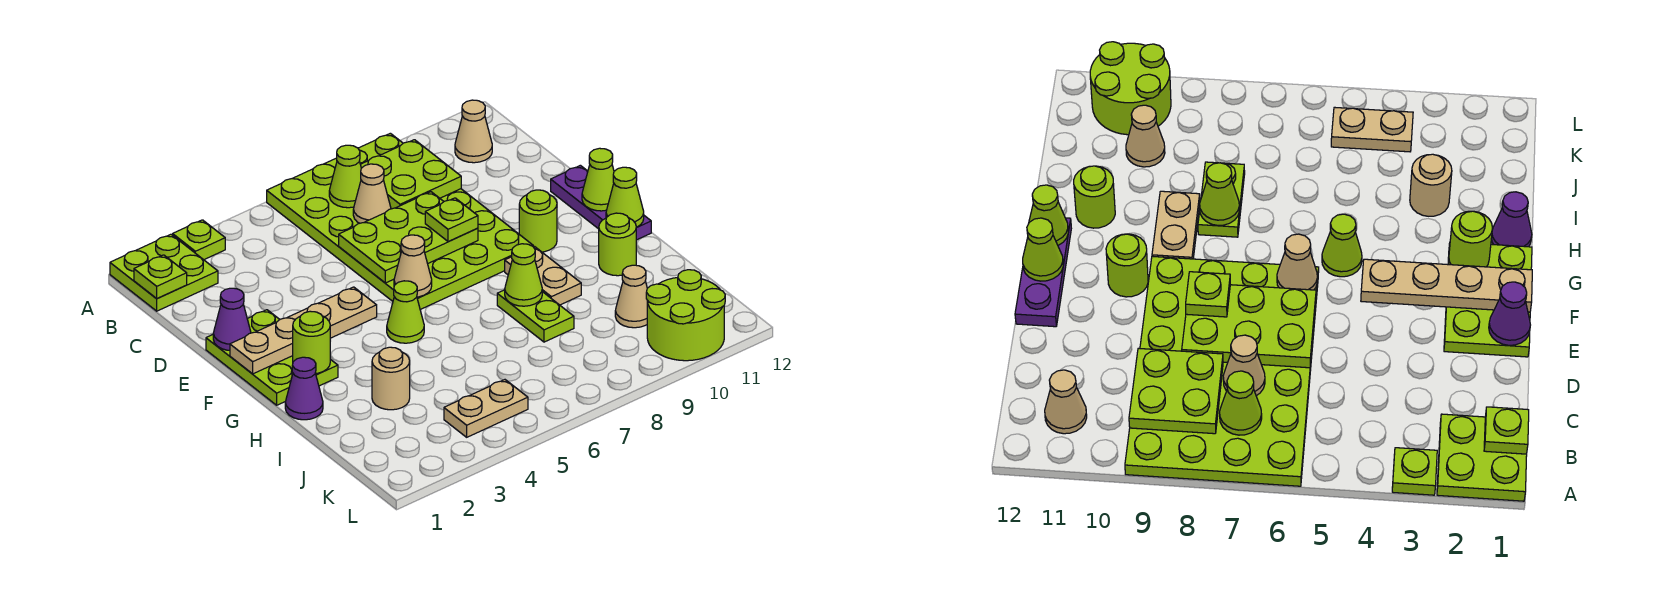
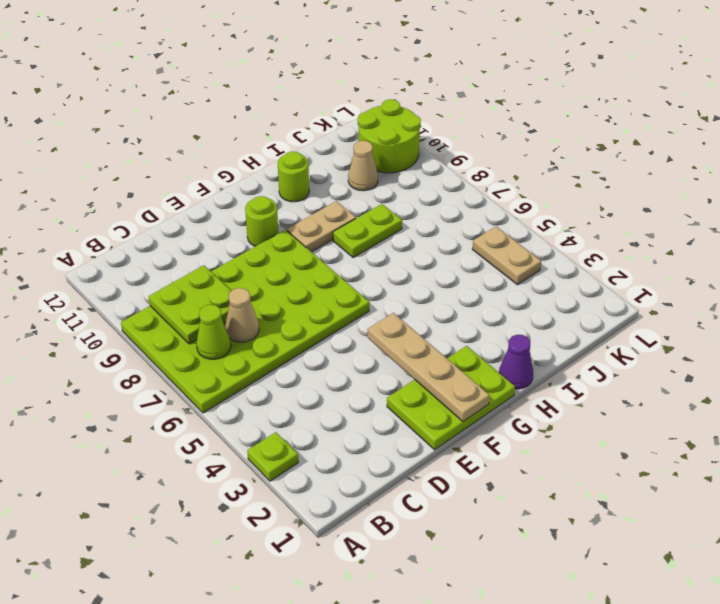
none -> lime 2x2 plate [110,234,218,311]
none -> tan 1x1 cone [455,100,492,163]
none -> purple 1x3 plate [551,165,651,240]

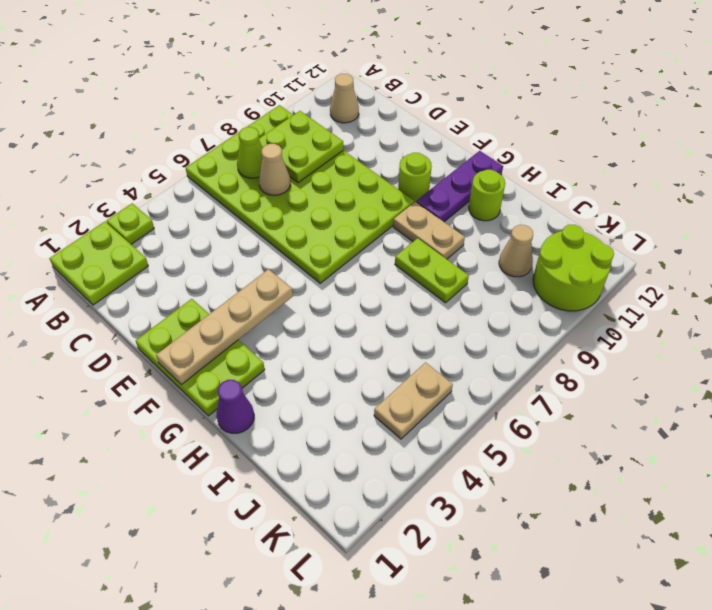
purple 1x3 plate [416,151,503,222] -> purple 1x3 plate turned to [551,165,651,240]
none -> lime 1x1 cone [387,281,424,343]
none -> tan 1x1 round brick [372,347,410,410]
none -> lime 1x1 plate [134,255,187,299]

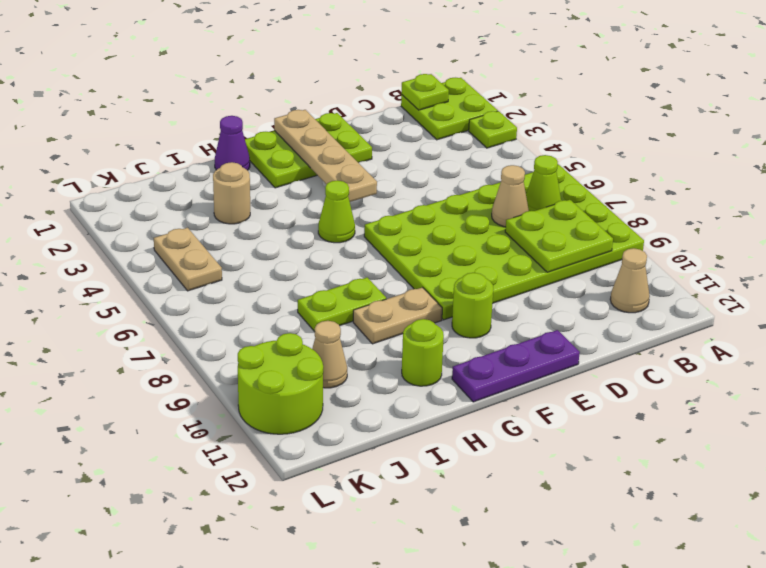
none -> lime 2x3 plate [339,192,478,283]
none -> purple 1x1 cone [213,288,251,350]
none -> tan 1x1 cone [394,235,432,297]

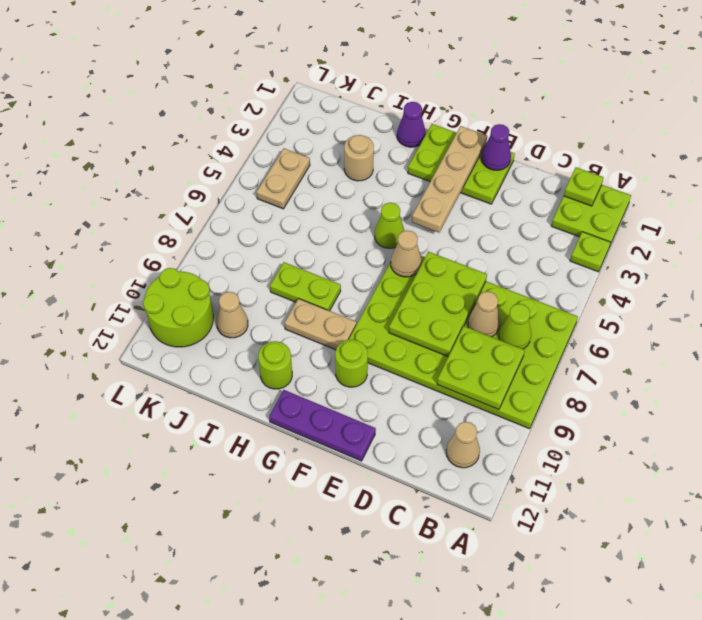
none -> lime 1x1 cone [582,148,614,211]
none -> lime 1x1 round brick [293,311,330,373]
none -> lime 1x1 cone [606,167,644,227]

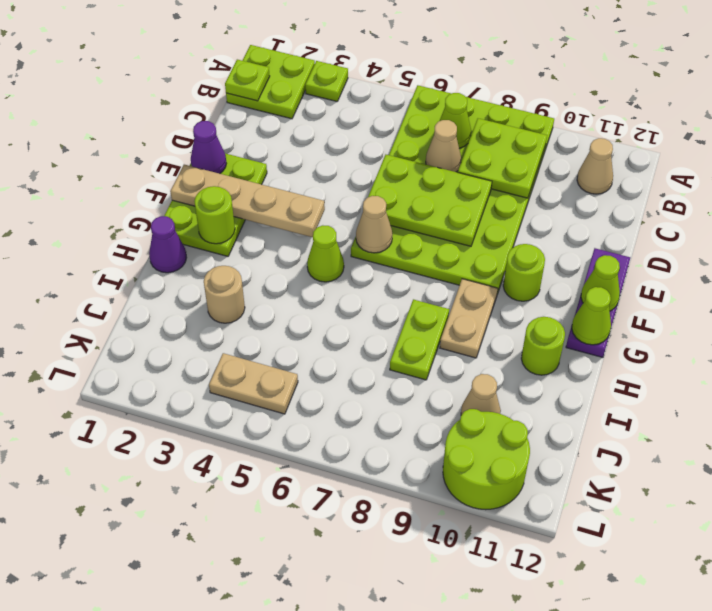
none -> lime 1x1 cone [505,244,542,306]
none -> lime 1x1 plate [425,198,478,242]

